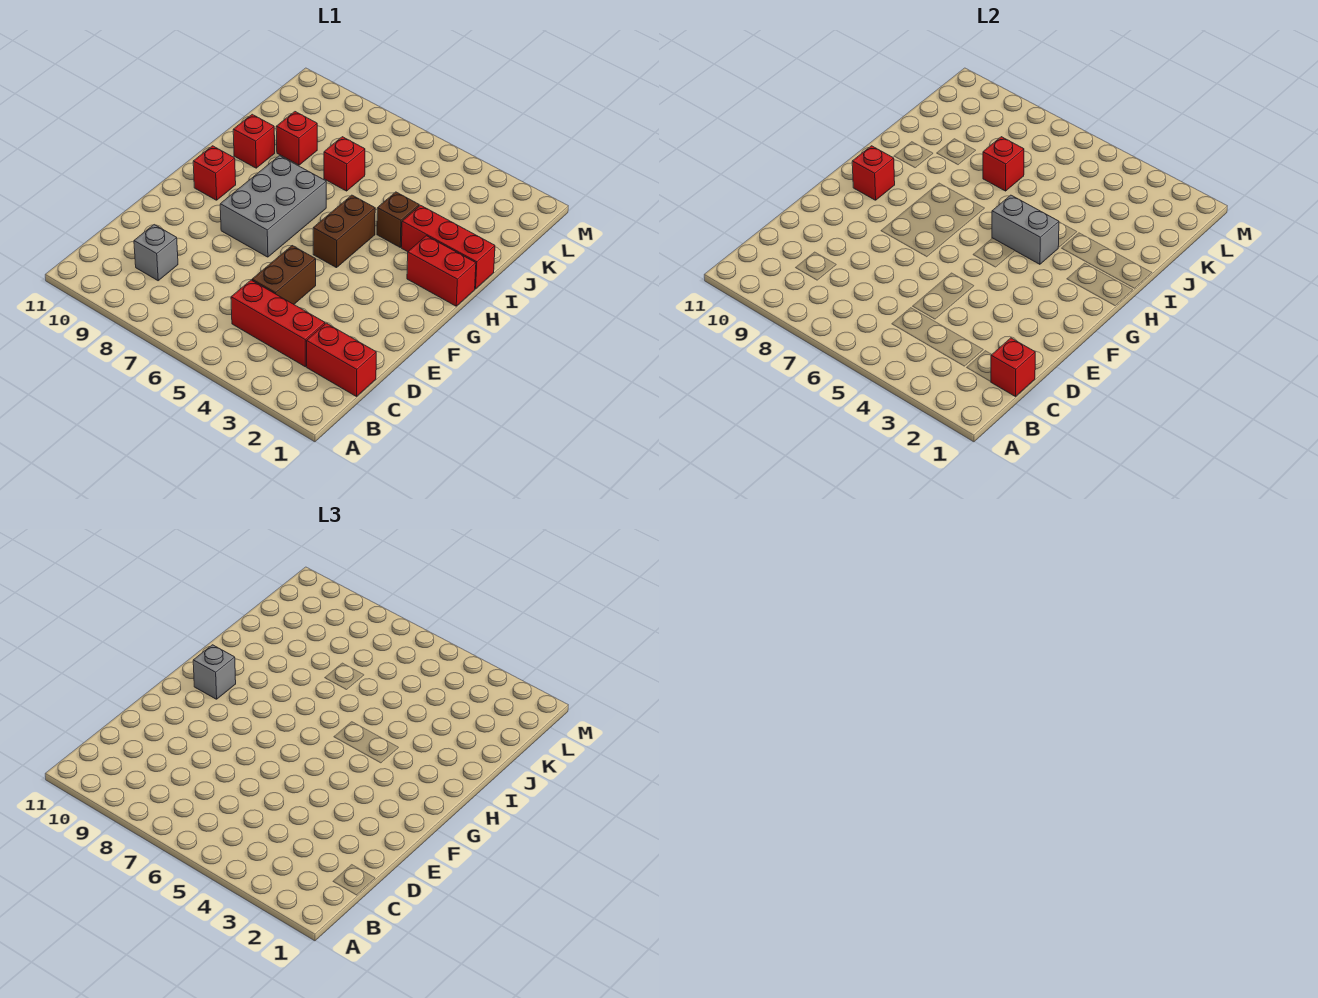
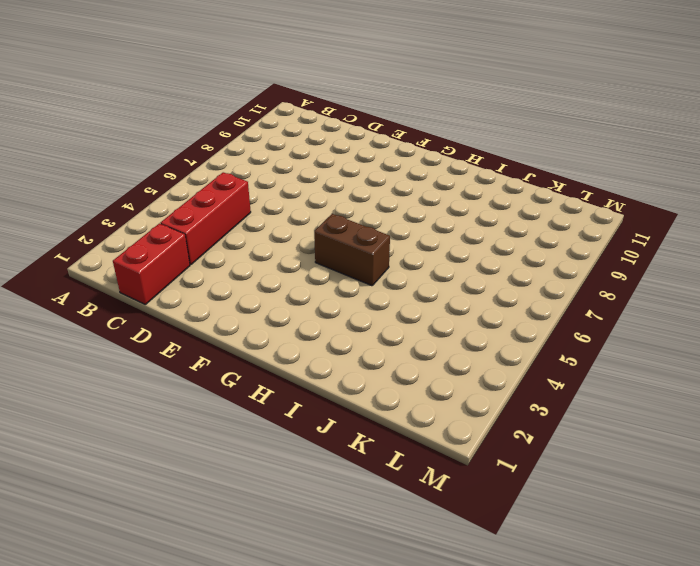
none -> grey 1x1 brick [134,225,178,281]
none -> brown 1x2 brick [252,246,316,304]
none -> grey 2x3 brick [220,156,326,257]

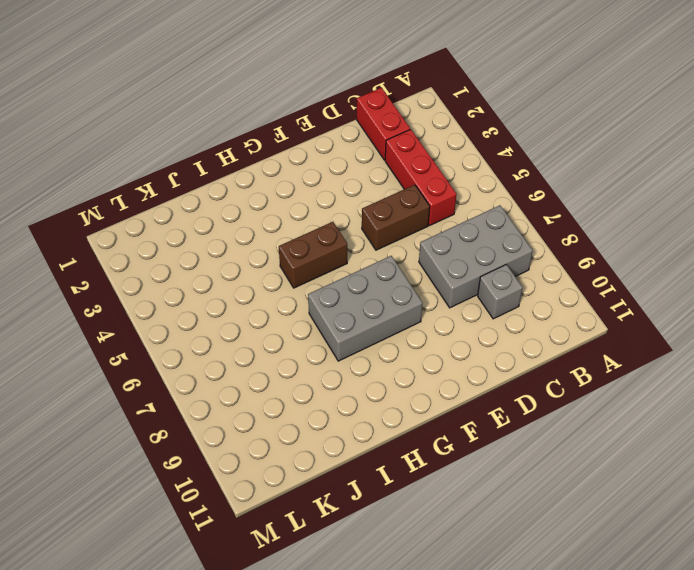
grey 2x3 brick [419,205,533,308] -> none
none -> red 1x1 brick [193,146,236,200]
none -> red 1x2 brick [407,236,476,306]
none -> red 1x3 brick [402,205,495,289]

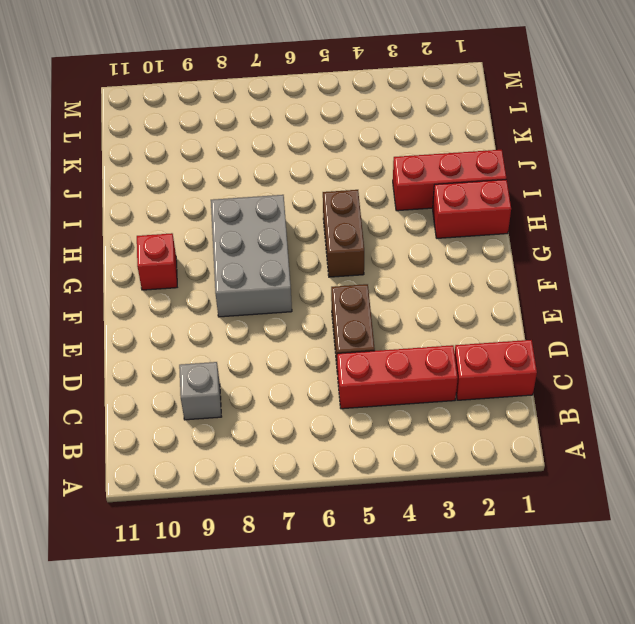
none -> brown 1x1 brick [377,192,419,247]
none -> red 1x1 brick [233,114,275,168]
none -> red 1x1 brick [324,137,365,191]

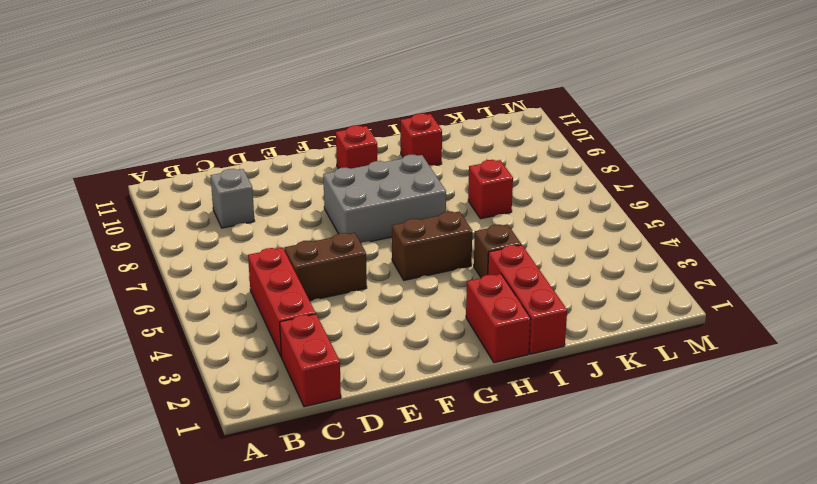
none -> red 1x1 brick [276,112,317,165]
none -> red 1x1 brick [991,338,1035,397]
none -> red 1x1 brick [852,146,895,200]

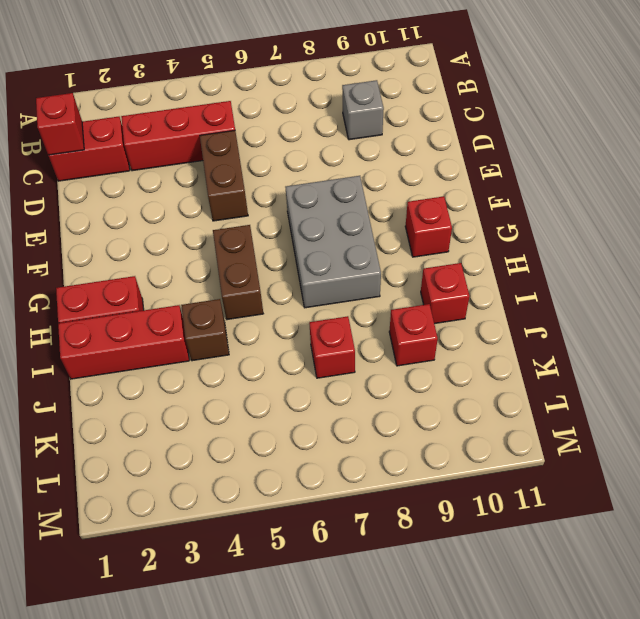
none -> red 1x1 brick [852,146,895,200]
none -> grey 1x2 brick [992,195,1059,264]
none -> red 1x1 brick [983,137,1024,191]

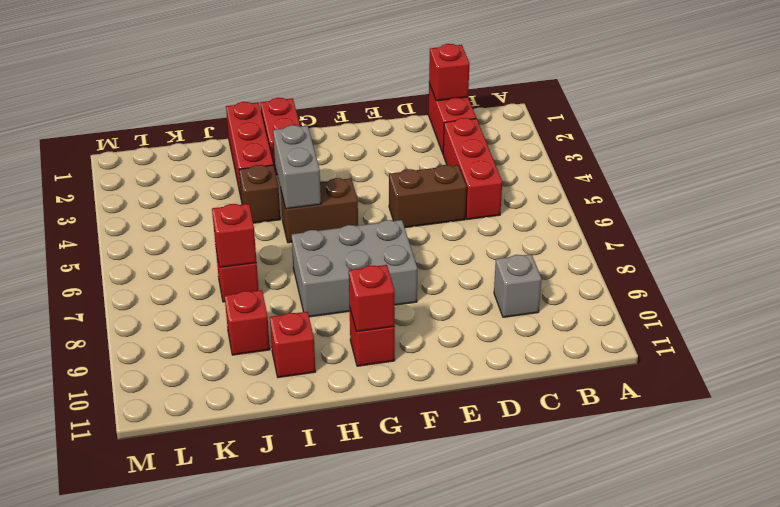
none -> grey 1x1 brick [193,645,236,699]

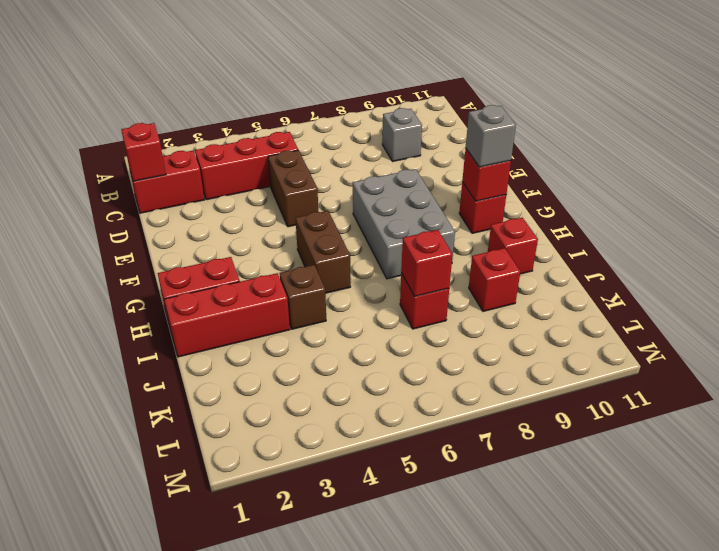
none -> grey 1x2 brick [992,195,1059,264]

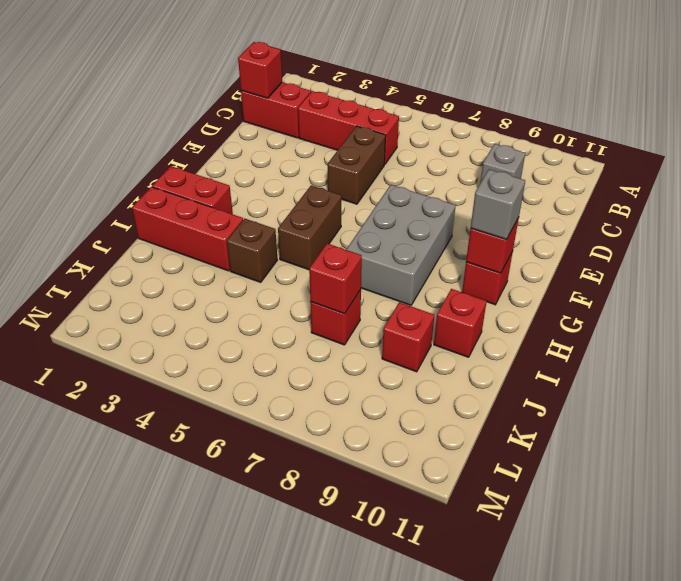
none -> grey 1x2 brick [992,195,1059,264]

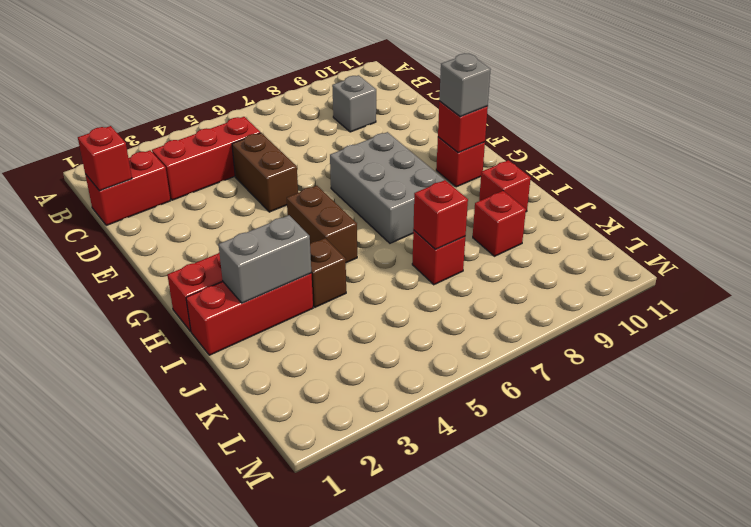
grey 1x2 brick [218,215,311,303] -> grey 1x2 brick moved to [992,195,1059,264]

